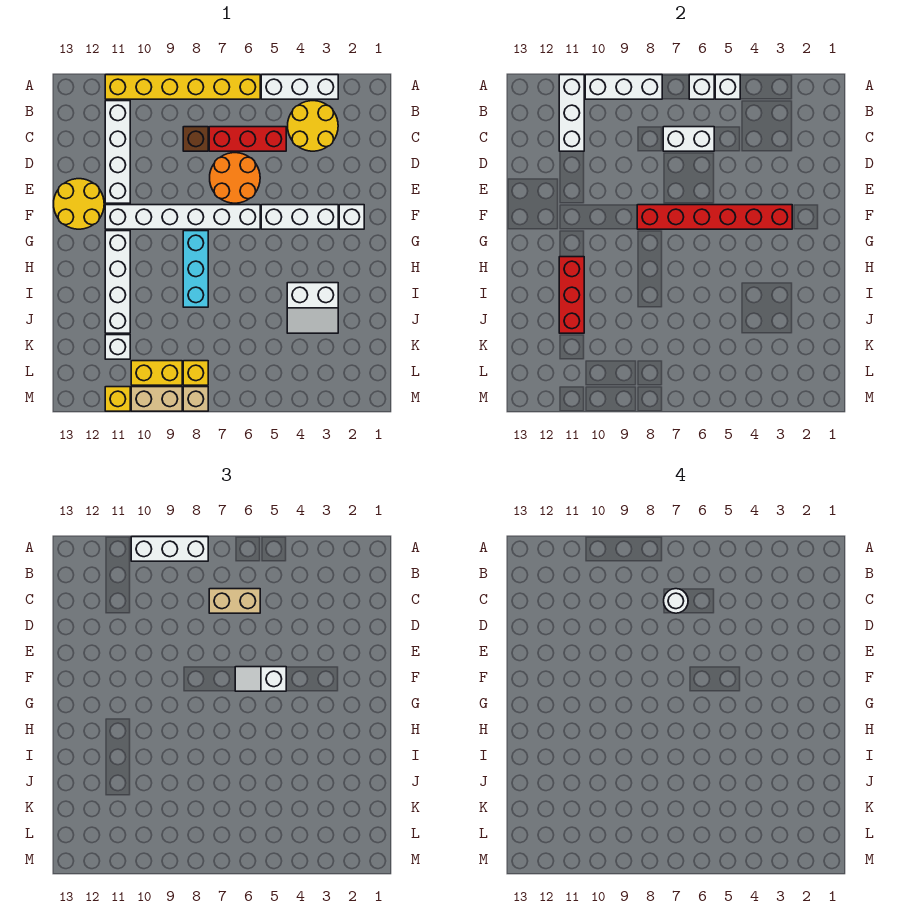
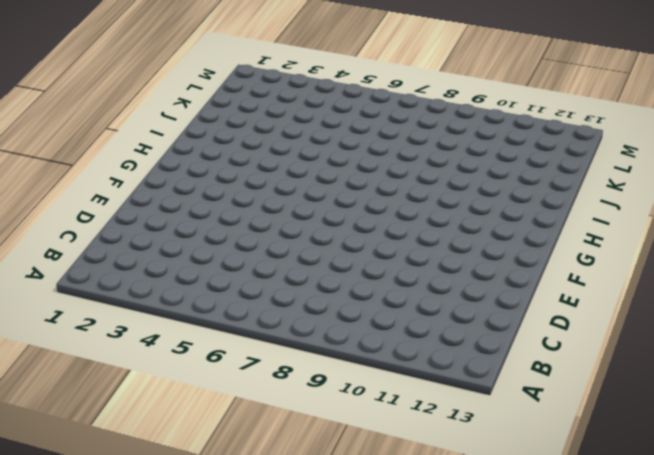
none -> white 1x3 brick [261,75,338,99]
none -> yellow 1x6 brick [105,75,260,99]
none -> yellow 2x2 round brick [288,101,338,151]
none -> white 1x4 brick [105,101,130,203]

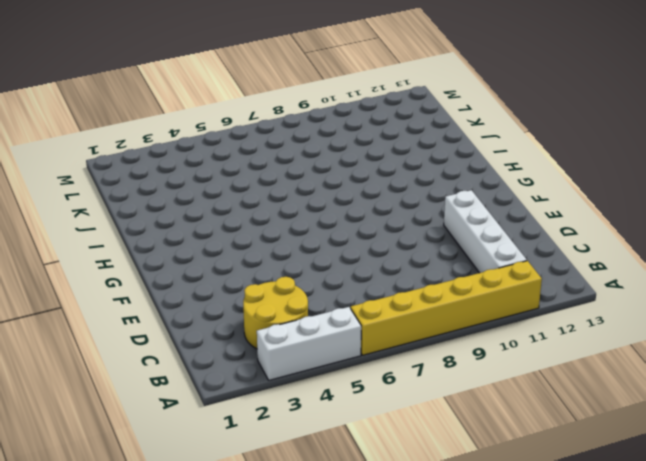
none -> red 1x3 brick [209,127,286,151]
none -> brown 1x1 brick [183,127,208,151]
none -> orange 2x2 round brick [210,153,260,203]
none -> yellow 2x2 round brick [54,179,104,229]

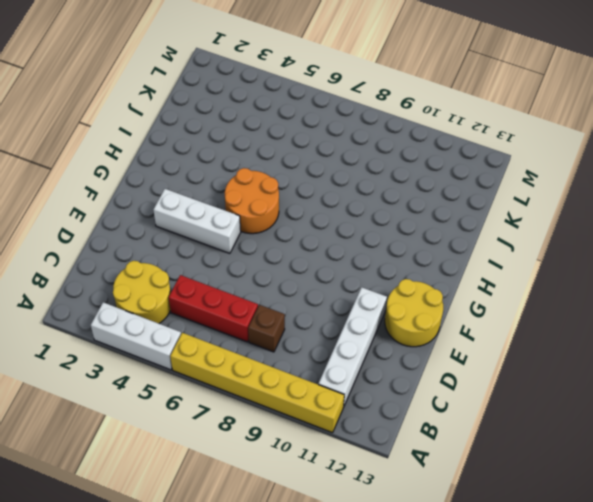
orange 2x2 round brick [225,168,279,234] -> orange 2x2 round brick moved to [210,153,260,203]
none -> white 1x1 brick [339,205,364,229]
none -> white 1x6 brick [105,205,260,229]
none -> cyan 1x3 brick [183,231,208,307]
none -> white 1x4 brick [105,231,130,333]

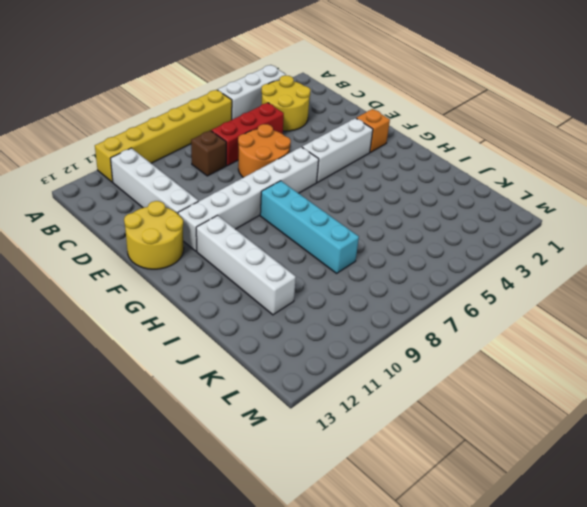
orange 1x1 brick [356,109,390,152] -> white 1x1 brick [339,205,364,229]
cyan 1x4 brick [260,181,359,273] -> cyan 1x3 brick [183,231,208,307]
none -> white 2x2 slope [287,283,338,333]
none -> white 1x1 brick [105,335,130,359]
none -> yellow 1x1 brick [183,361,208,385]
none -> yellow 1x2 brick [131,361,182,385]

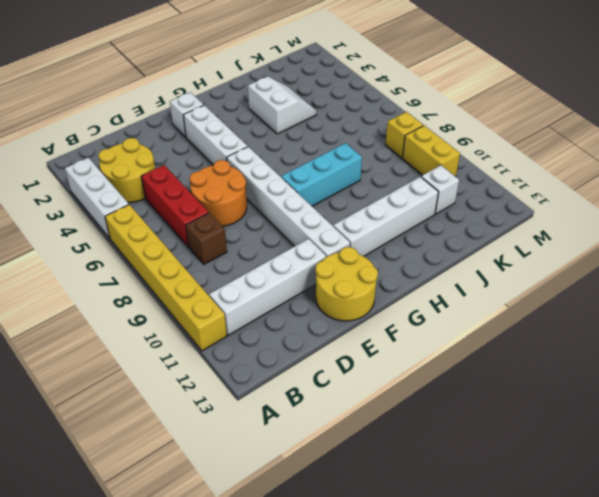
none -> tan 1x1 brick [183,387,208,411]
none -> tan 1x2 brick [131,387,182,411]
none -> yellow 1x1 brick [105,387,130,411]
none -> white 1x1 brick [715,75,740,99]

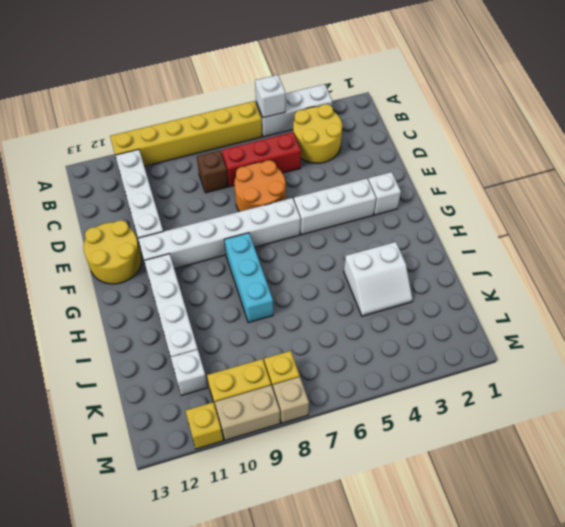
none -> white 1x1 brick [689,75,714,99]
none -> white 1x3 brick [585,75,662,99]
none -> white 1x3 brick [559,75,584,151]
none -> white 1x2 brick [663,127,714,151]

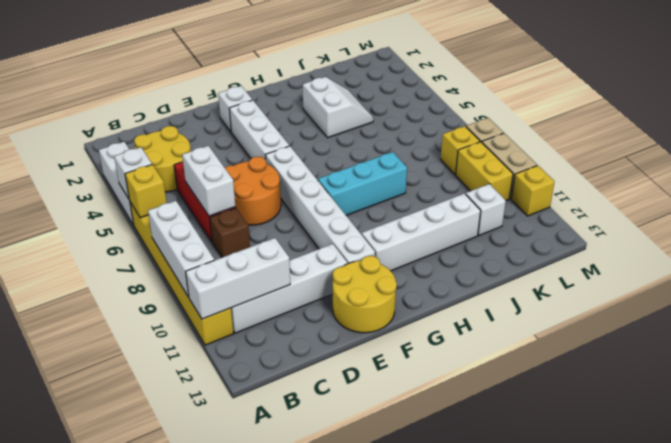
yellow 1x1 brick [125,165,167,218] -> white 1x1 brick [689,75,714,99]
none -> red 1x6 brick [637,205,792,229]
none -> red 1x3 brick [559,257,584,333]
none -> white 1x3 brick [131,537,208,561]
none -> tan 1x2 brick [209,589,260,613]

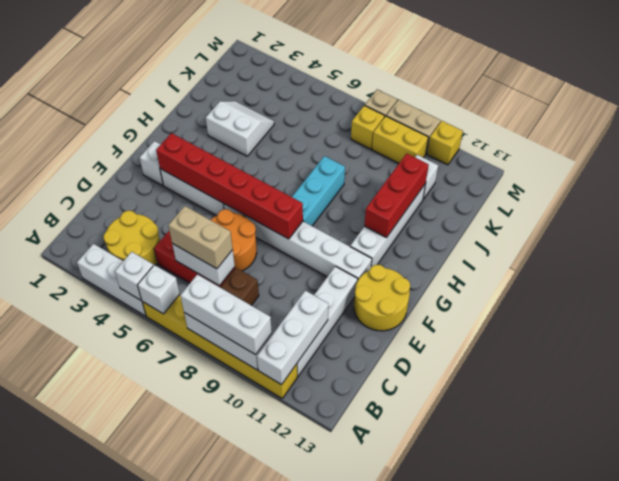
none -> white 1x2 slope [235,667,286,691]
none -> white 1x1 round brick [664,589,688,613]

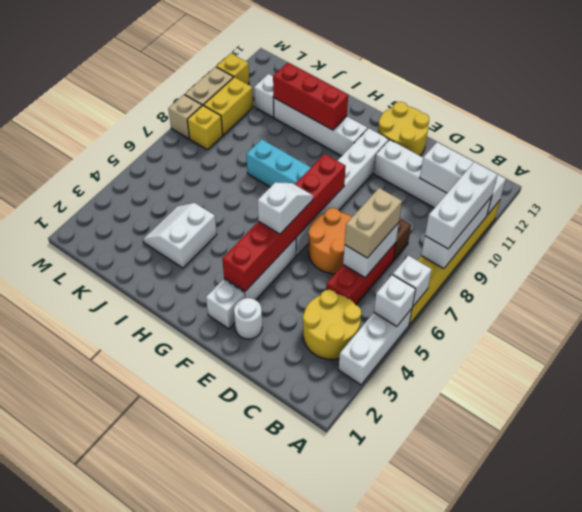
white 1x1 round brick [234,298,262,339] -> white 1x1 round brick moved to [664,589,688,613]

